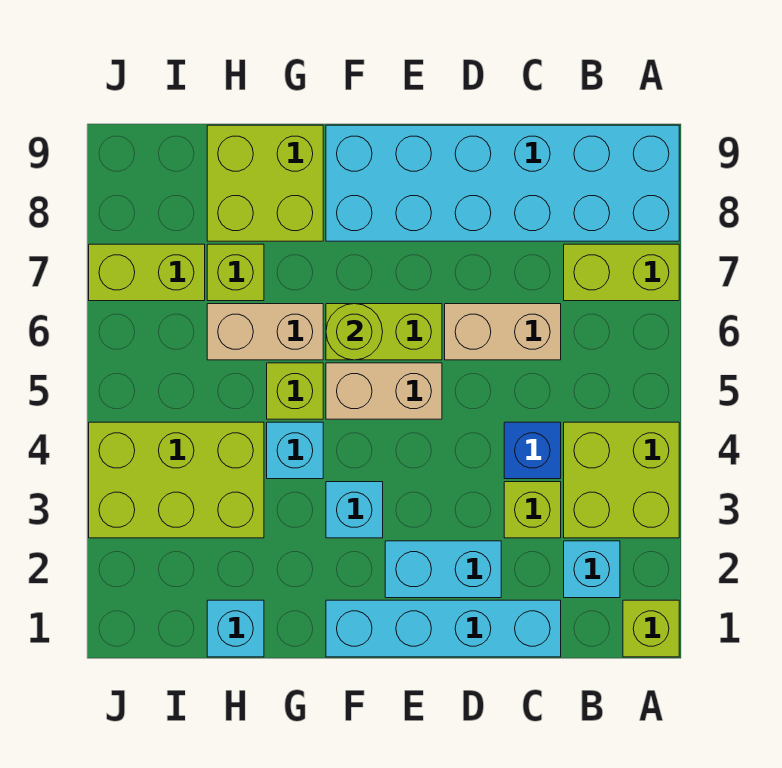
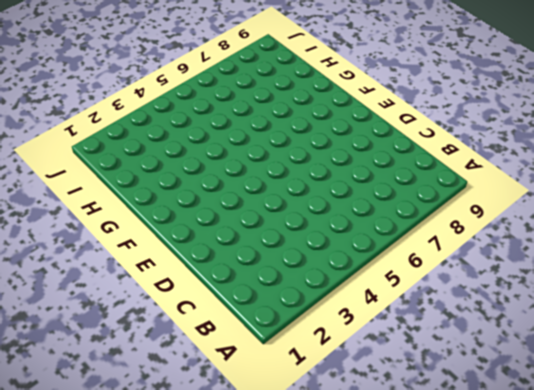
none -> lime 1x1 brick [623,600,679,657]
none -> lime 2x2 brick [564,422,679,538]
none -> lime 1x2 brick [564,244,679,301]

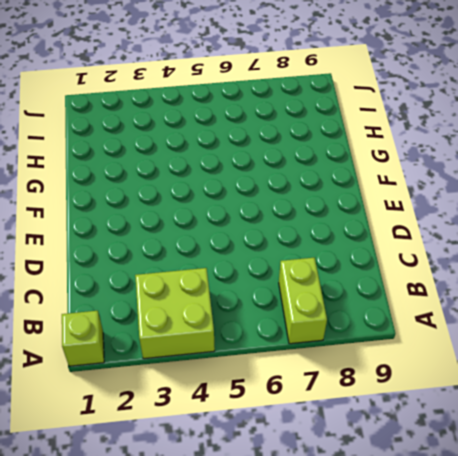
none -> cyan 2x6 brick [326,125,679,241]
none -> cyan 1x1 brick [564,541,620,598]
none -> cyan 1x4 brick [326,600,561,657]

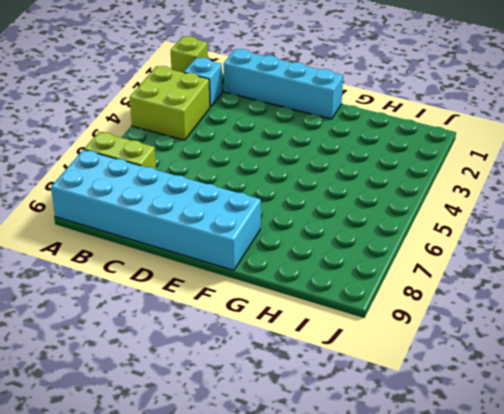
none -> lime 1x1 brick [504,482,561,538]
none -> blue 1x1 brick [504,422,561,479]
none -> tan 1x2 brick [445,304,561,360]

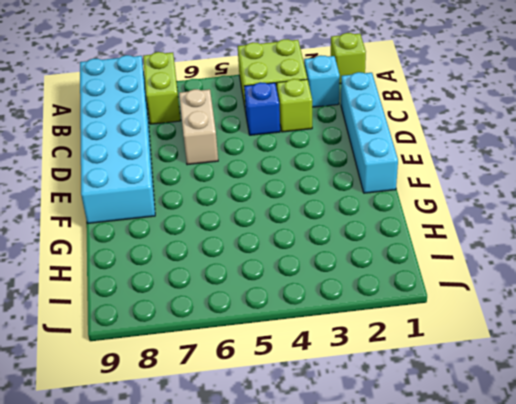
none -> cyan 1x2 brick [385,541,501,598]
none -> tan 1x2 brick [326,363,442,419]
none -> lime 1x2 brick [326,304,442,360]

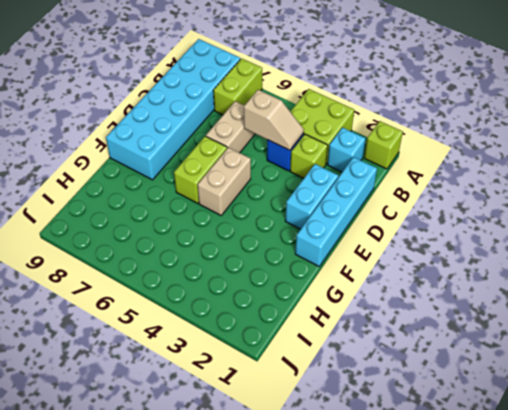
tan 1x2 slope [244,90,304,150] -> none
none -> cyan 1x1 brick [326,482,383,538]
none -> cyan 1x1 brick [267,422,323,479]
none -> lime 1x1 brick [267,363,323,419]

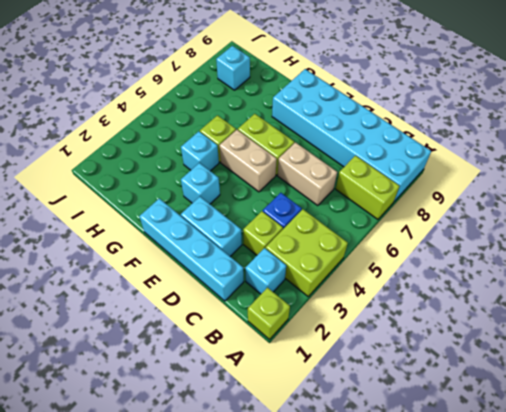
cyan 1x1 brick [216,46,250,90] -> cyan 1x1 brick moved to [207,600,264,657]
none -> tan 1x2 brick [207,304,323,360]
none -> lime 2x2 brick [207,125,323,241]
none -> lime 2x3 brick [89,422,264,538]

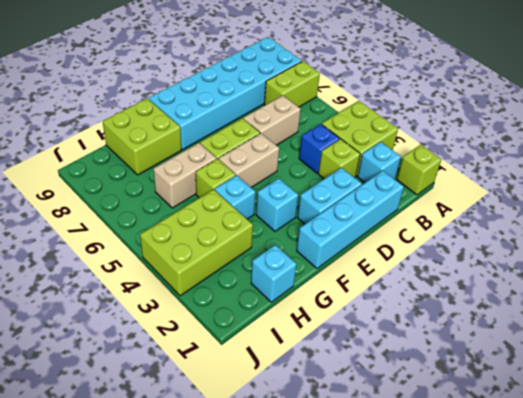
none -> lime 1x1 brick [207,244,264,301]
none -> lime 1x2 brick [89,244,205,301]
none -> lime 1x1 round brick [326,304,383,360]

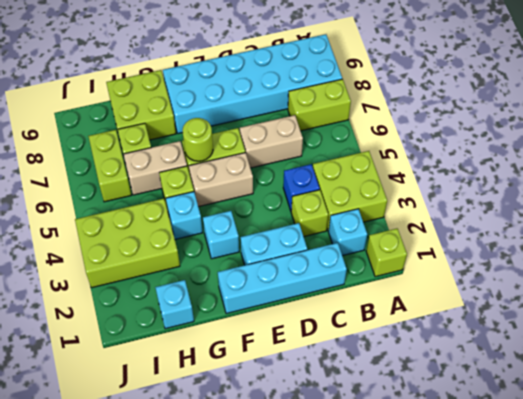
lime 1x2 brick [88,130,131,202] -> lime 1x2 brick turned to [89,244,205,301]

